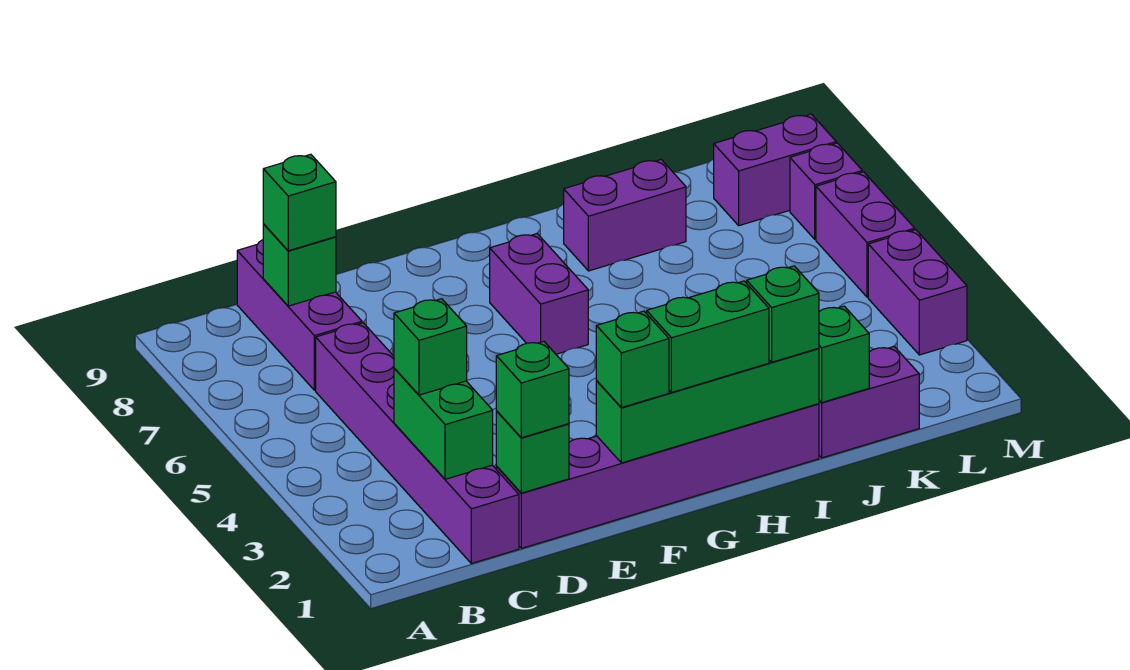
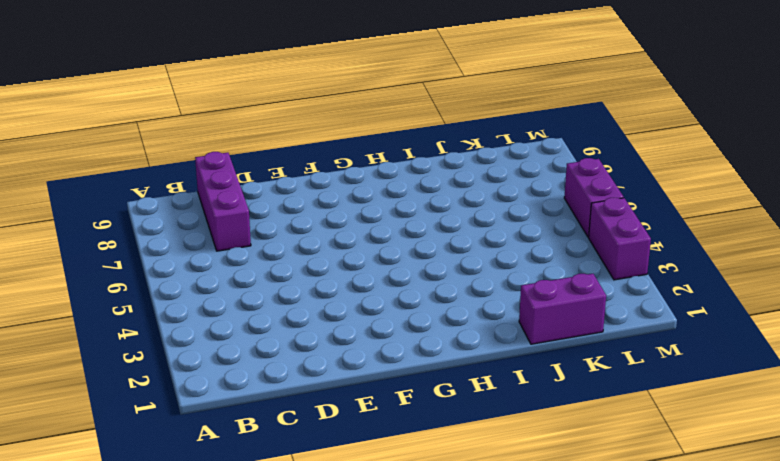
none -> purple 1x6 brick [316,323,519,563]
none -> purple 1x6 brick [496,404,819,548]
none -> purple 1x2 brick [490,234,588,354]

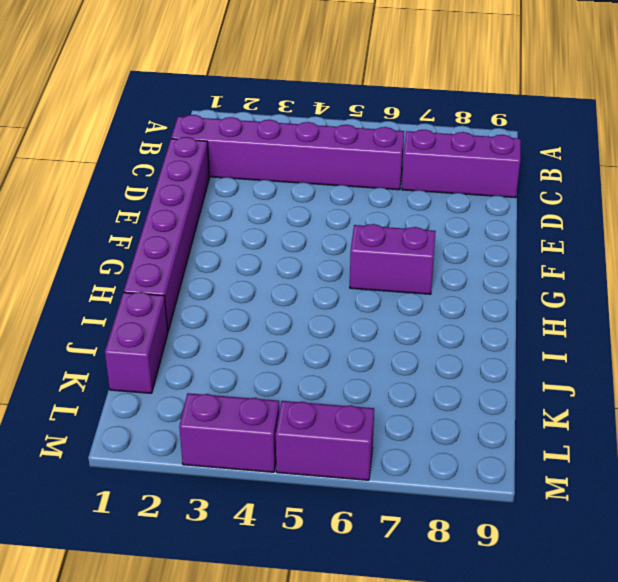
none -> purple 1x2 brick [564,160,686,271]
none -> purple 1x2 brick [714,114,836,226]
none -> purple 1x1 brick [790,143,862,239]

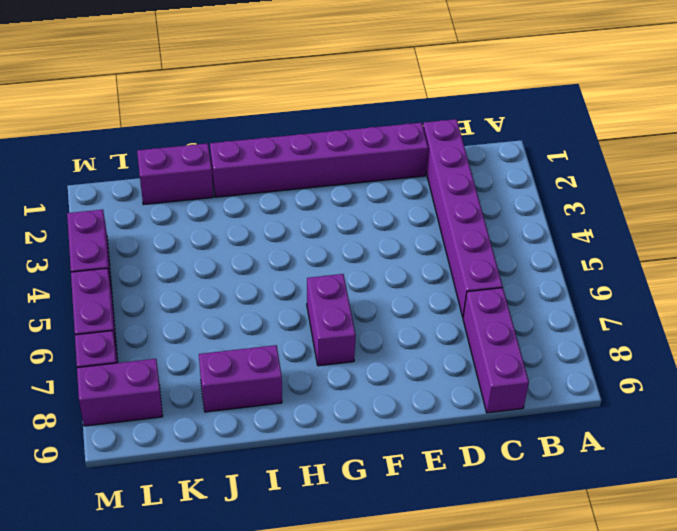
none -> green 1x2 brick [394,369,493,479]
none -> green 1x1 brick [263,224,336,306]
none -> green 1x1 brick [496,411,569,493]

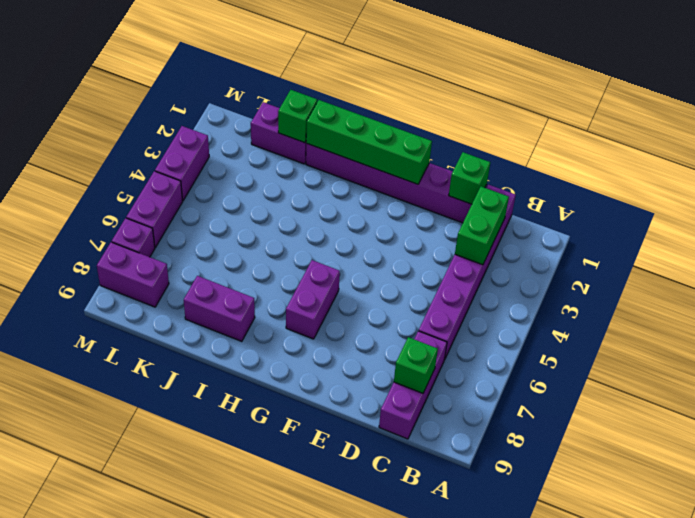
none -> green 1x1 brick [394,299,467,395]
none -> green 1x1 brick [263,154,336,251]
none -> green 1x1 brick [496,341,569,438]

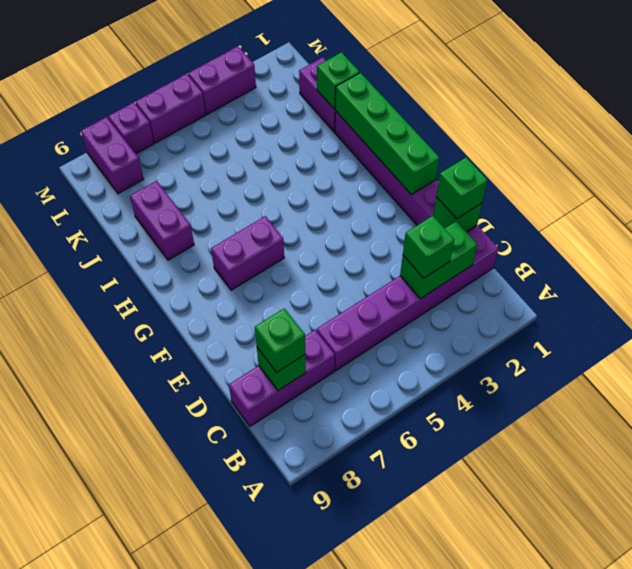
none -> green 1x1 brick [596,311,669,408]
none -> green 1x2 brick [647,281,769,393]
none -> green 1x1 brick [747,266,819,362]

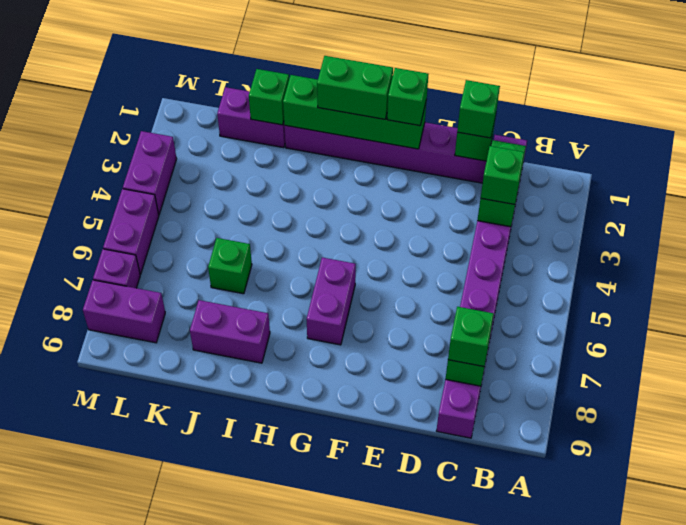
green 1x1 brick [208,238,252,294] -> green 1x1 brick moved to [747,266,819,362]

